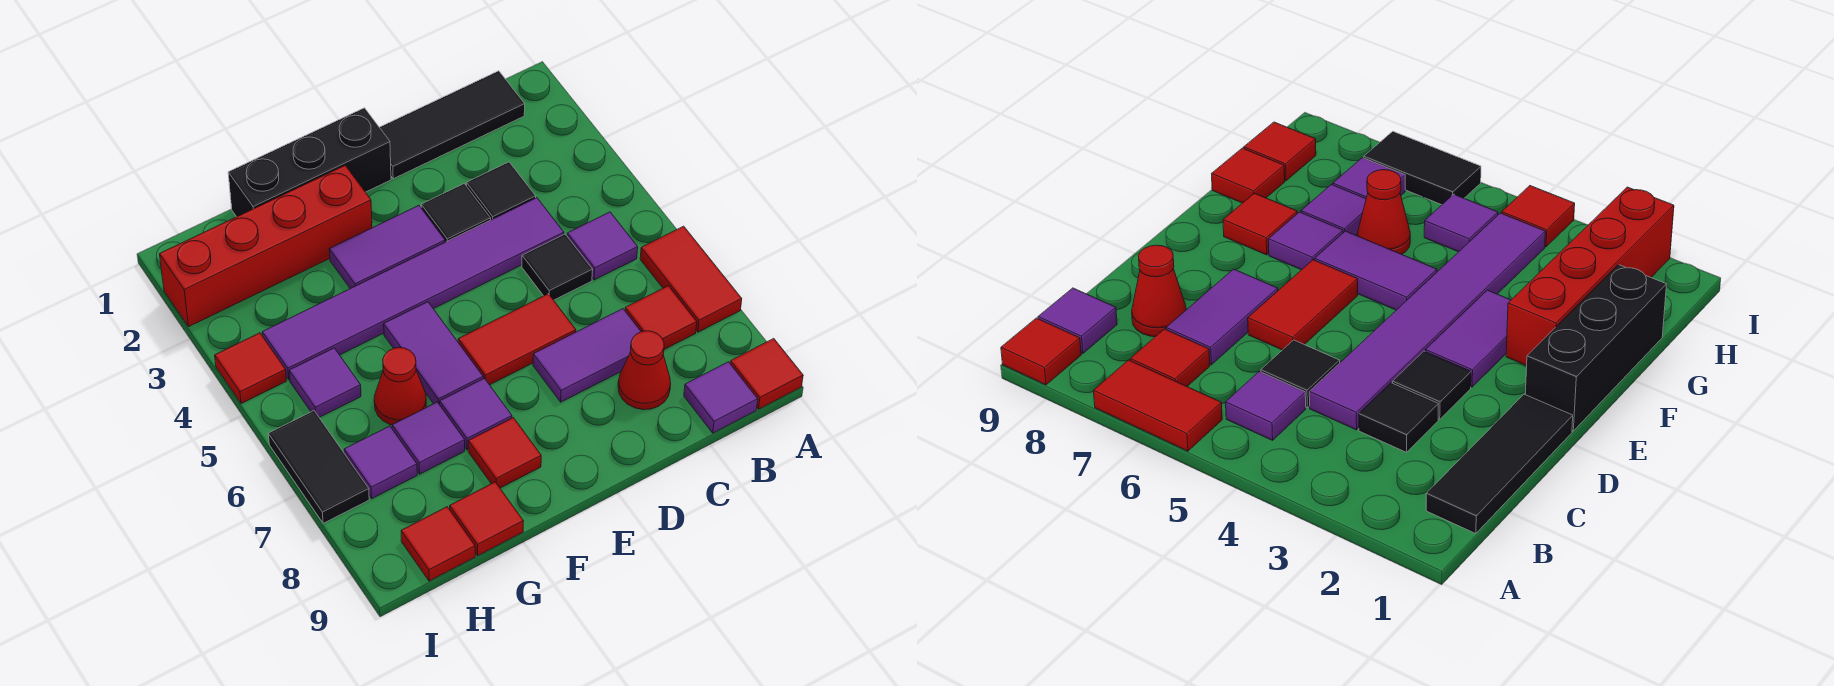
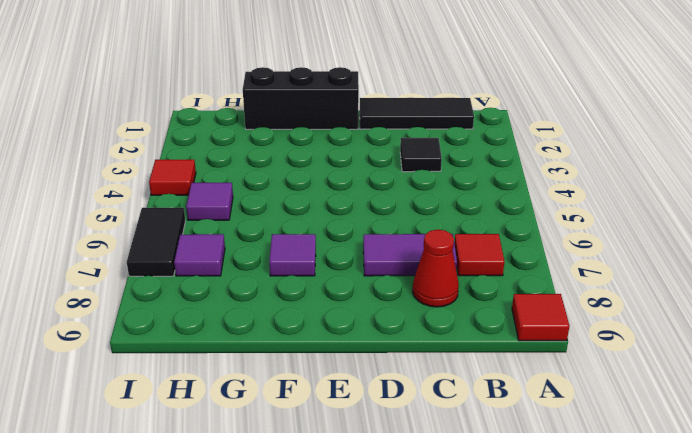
none -> red 1x2 tile [640,226,742,332]
none -> purple 1x1 tile [567,212,638,280]
none -> purple 1x1 tile [684,362,758,433]

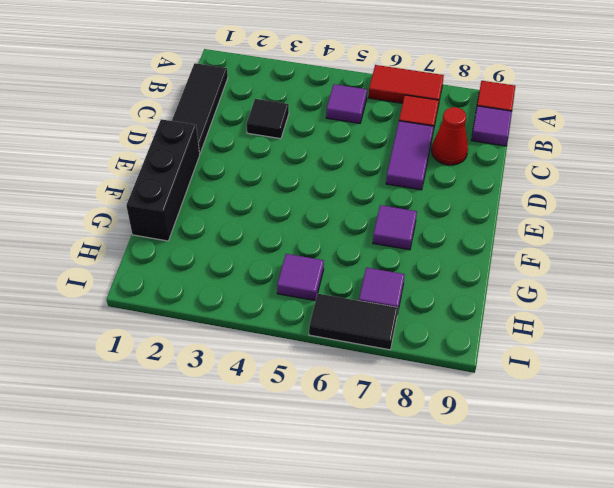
none -> purple 1x6 tile [262,198,564,380]
none -> black 1x1 tile [522,234,593,300]
none -> black 1x1 tile [421,184,491,242]

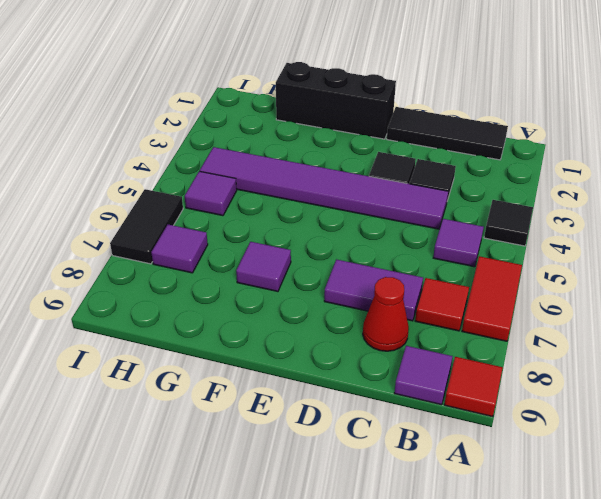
black 1x1 tile [484,200,533,246] -> black 1x1 tile moved to [522,234,593,300]
none -> red 1x2 tile [458,294,576,385]
none -> purple 1x2 tile [329,206,445,289]
none -> red 1x4 brick [160,165,372,326]

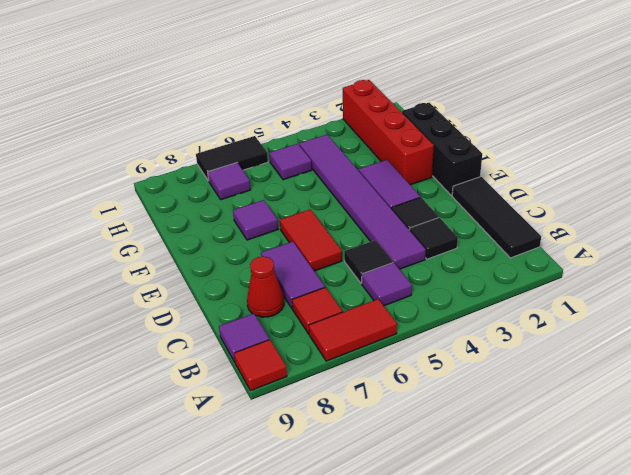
none -> purple 1x2 tile [384,302,483,405]
none -> red 1x1 tile [468,418,541,488]
none -> red 1x1 cone [374,348,426,425]

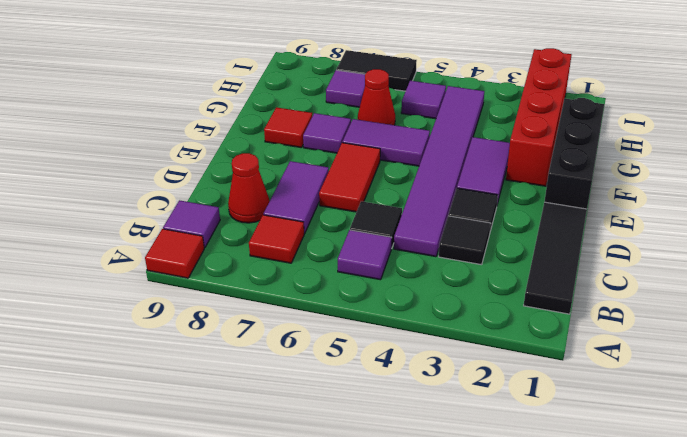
none -> red 1x2 tile [640,226,742,332]
none -> purple 1x1 tile [392,402,465,474]
none -> red 1x1 tile [450,482,523,556]

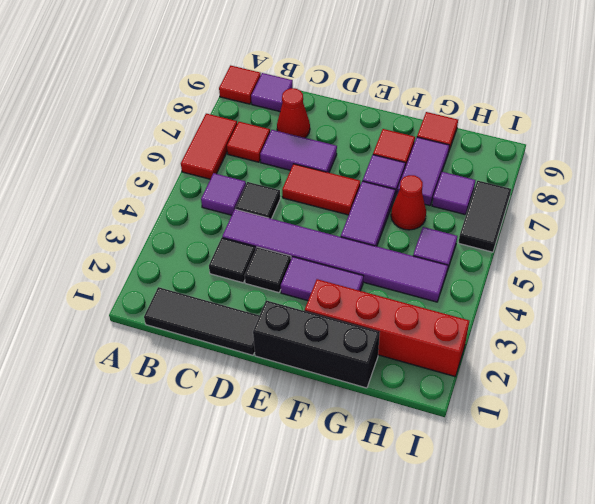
purple 1x2 tile [397,137,449,206] -> purple 1x1 tile [392,402,465,474]
none -> red 1x1 tile [401,507,475,581]
none -> red 1x1 tile [215,333,286,404]

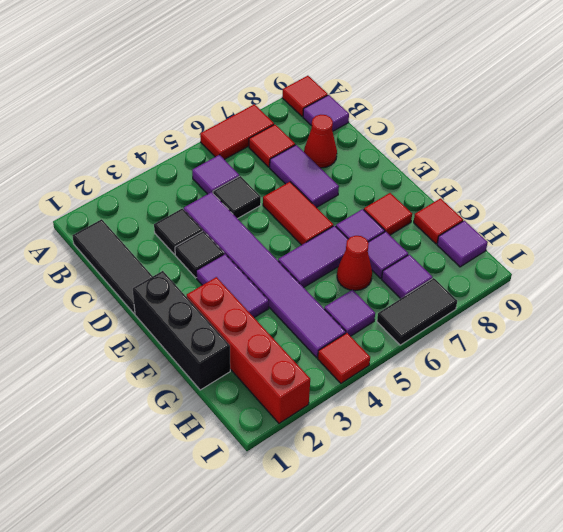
purple 1x1 tile [437,221,488,267] -> red 1x1 tile [401,507,475,581]

